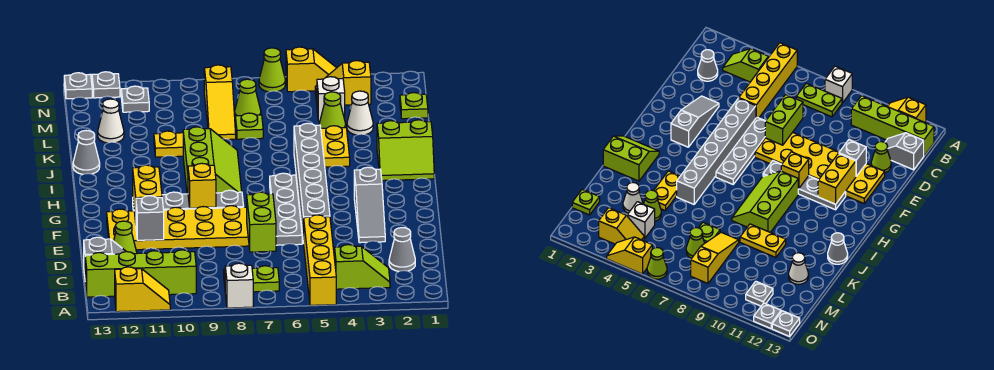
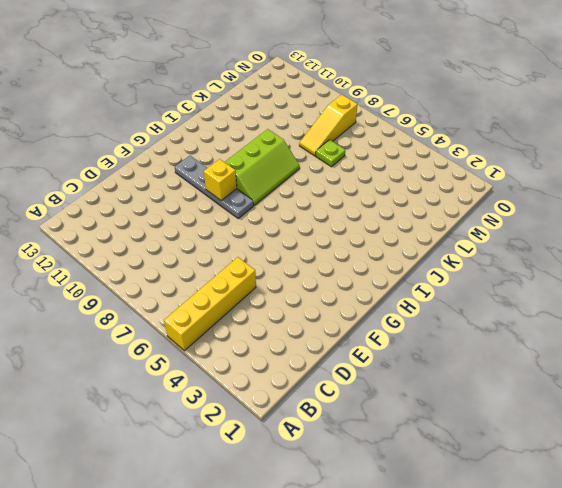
none -> white 1x1 brick [225,263,253,308]
none -> yellow 1x2 slope [115,267,170,312]
none -> lime 1x2 slope [335,245,390,289]
none -> lime 1x2 plate [224,266,279,292]

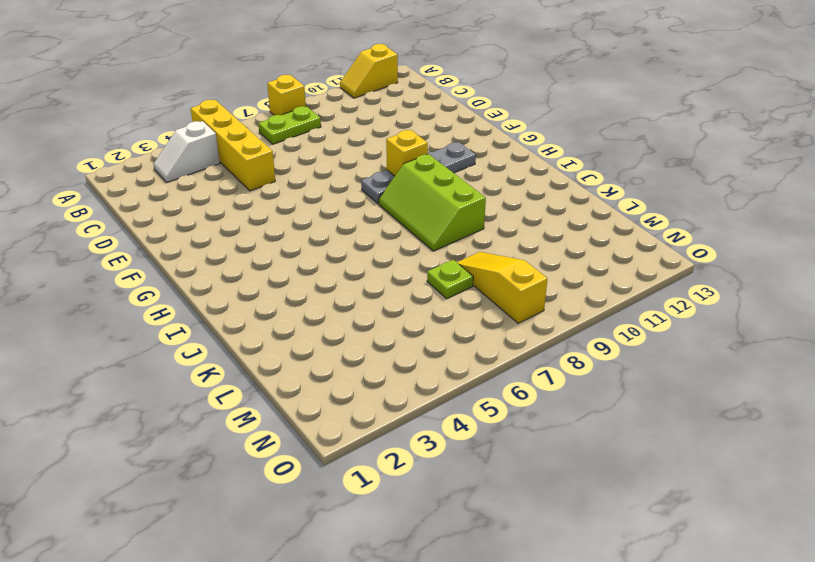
yellow 1x1 brick [267,75,306,115] -> white 1x1 brick [225,263,253,308]
white 1x2 slope [153,121,220,182] -> lime 1x2 slope [335,245,390,289]
none -> lime 1x4 brick [85,250,196,297]
none -> grey 1x1 cone [389,228,415,271]
none -> grey 1x2 slope [84,237,126,275]
none -> lime 1x1 cone [114,221,137,254]

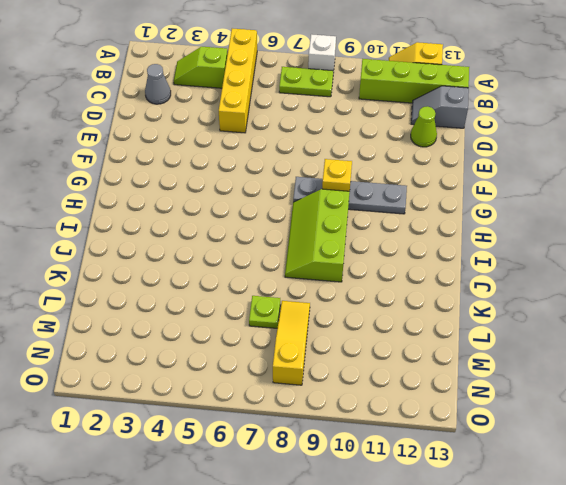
none -> grey 1x3 slope [354,167,385,243]
none -> grey 1x6 brick [294,123,330,243]
none -> grey 1x4 plate [270,173,302,245]
none -> yellow 2x6 plate [107,206,249,250]

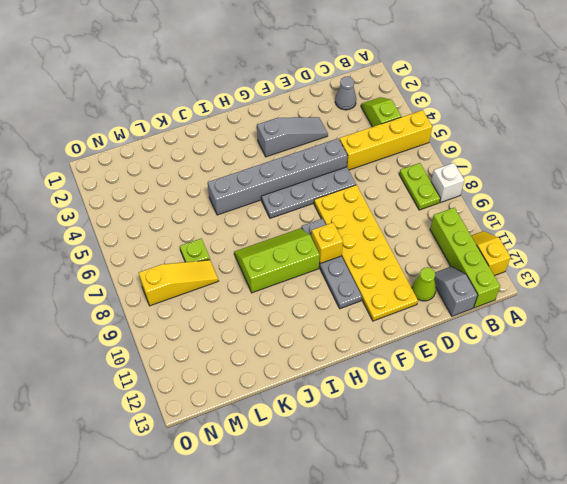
none -> lime 2x2 slope [377,120,434,181]
none -> yellow 1x2 plate [321,126,350,167]
none -> grey 1x1 cone [73,131,100,174]
none -> yellow 1x2 plate [154,131,183,157]

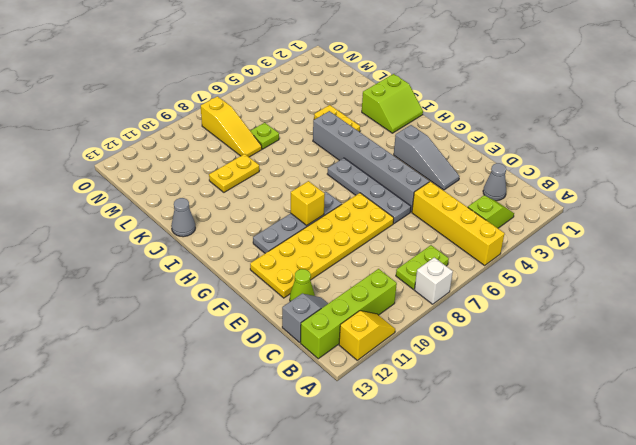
none -> lime 2x3 slope [183,127,242,194]
none -> white 1x1 cone [347,91,373,135]
none -> lime 1x1 cone [319,92,346,128]
none -> white 1x1 cone [98,99,124,143]

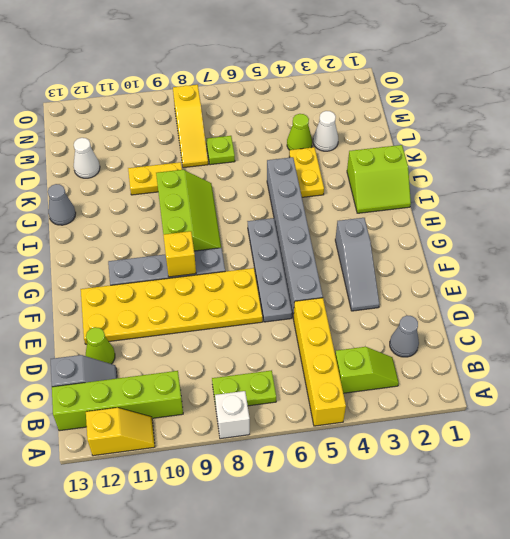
none -> lime 1x1 plate [400,93,428,119]
none -> white 1x1 brick [317,77,345,121]
none -> lime 1x1 cone [235,79,261,116]
none -> yellow 1x2 slope [315,61,371,105]

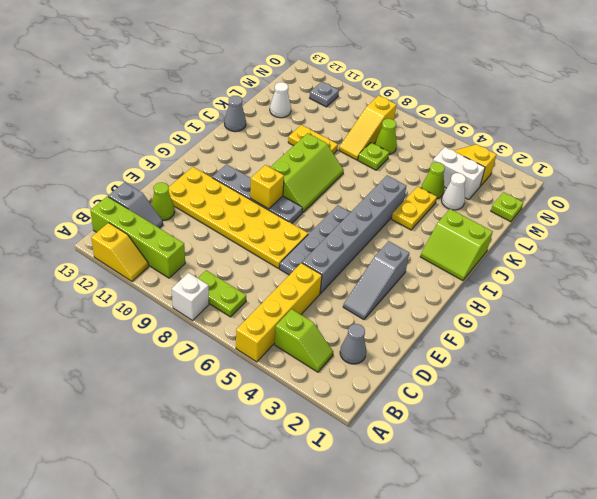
white 1x2 brick [433,147,485,200] -> white 1x1 brick [317,77,345,121]
none -> yellow 1x2 slope [286,47,336,92]
none -> lime 1x1 cone [259,48,285,92]
none -> grey 1x1 plate [92,72,120,98]
none -> grey 1x1 plate [64,73,92,99]

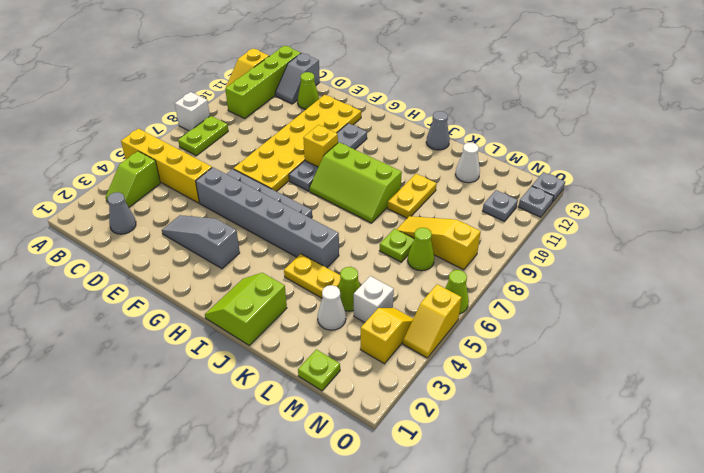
none -> lime 1x2 brick [247,192,276,252]
none -> grey 1x1 brick [136,196,164,240]
none -> yellow 1x2 brick [133,165,162,222]

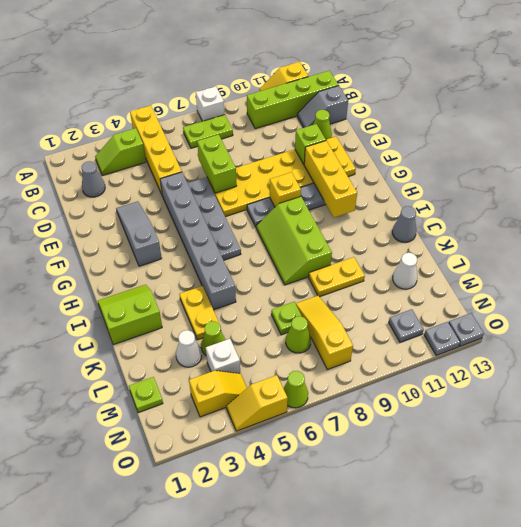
lime 1x1 brick [295,124,326,164] -> grey 1x1 brick [136,196,164,240]
yellow 1x3 brick [304,141,357,217] -> yellow 1x2 brick [133,165,162,222]

